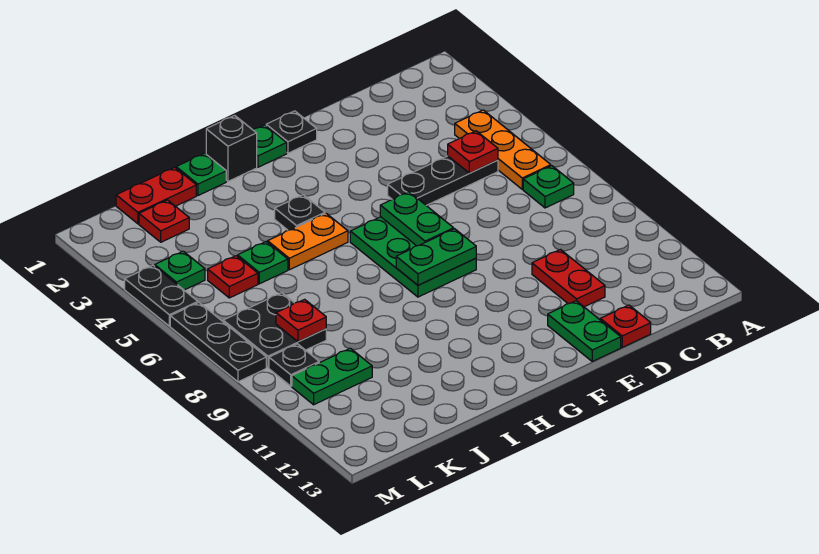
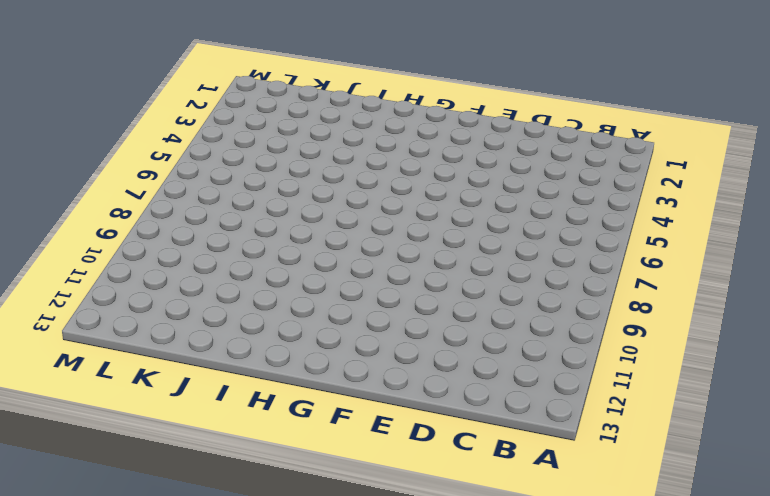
none -> orange 1x3 plate [455,110,551,189]
none -> green 1x1 plate [523,166,574,208]
none -> black 1x3 plate [388,156,498,206]

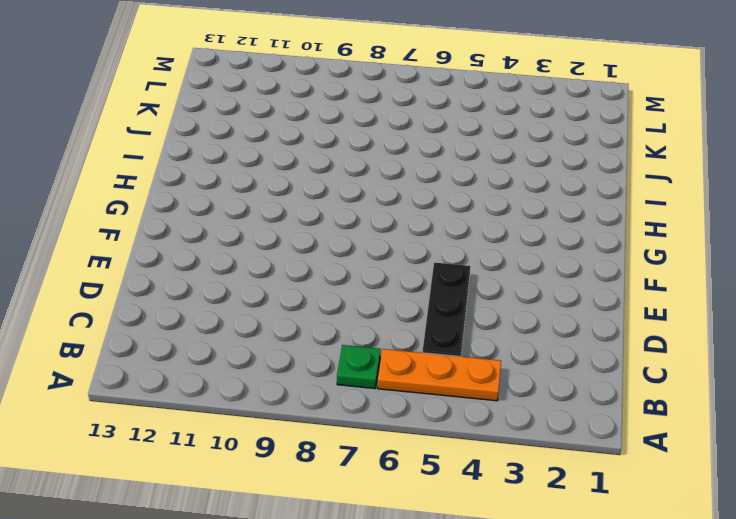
none -> red 1x2 plate [532,250,605,307]
none -> red 1x1 plate [600,305,651,347]
none -> green 1x2 plate [548,301,621,361]

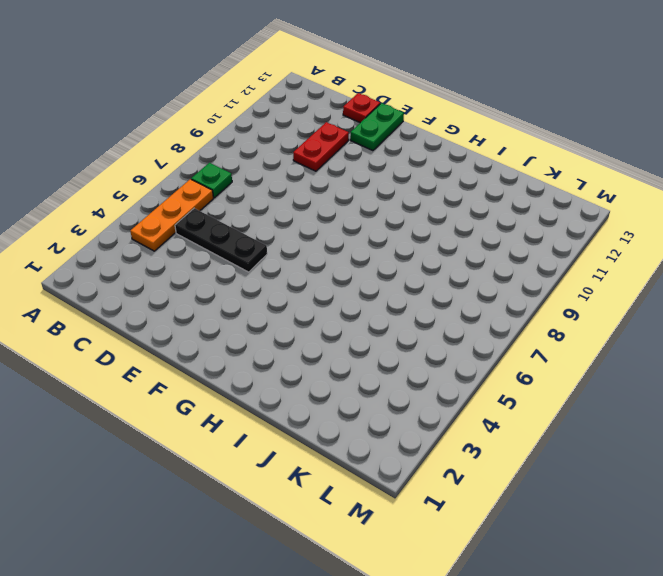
none -> black 1x1 plate [266,111,317,153]
none -> green 2x3 plate [350,217,476,297]
none -> green 1x1 plate [253,125,287,167]

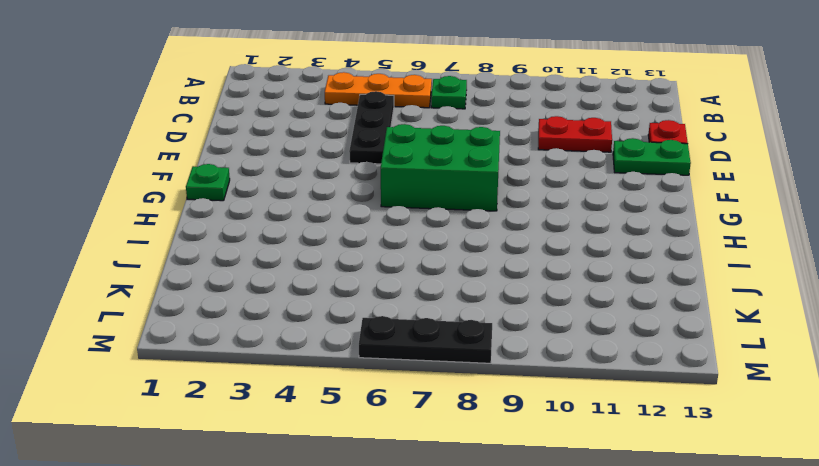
green 2x3 brick [381,124,500,211] -> green 2x3 plate [350,217,476,297]
none -> black 1x1 plate [266,111,317,153]
none -> black 1x1 brick [206,115,257,181]
none -> black 1x1 plate [275,195,325,230]

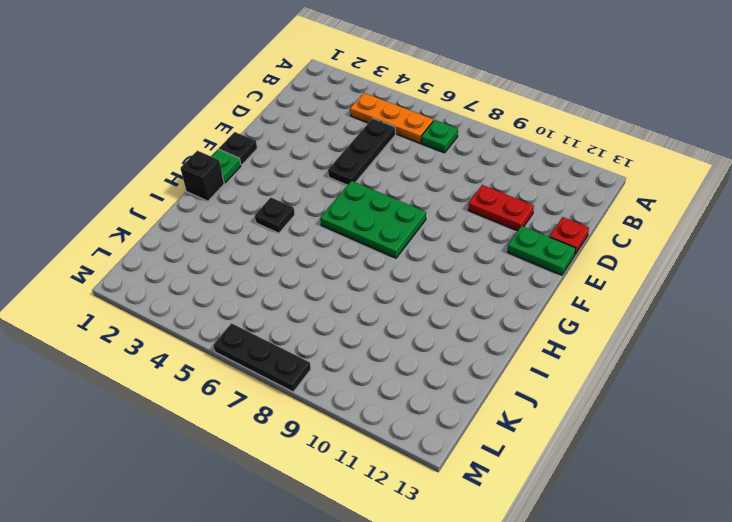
none -> orange 1x2 plate [268,213,348,270]
none -> green 1x1 plate [176,153,226,195]
none -> red 1x2 plate [116,167,196,224]

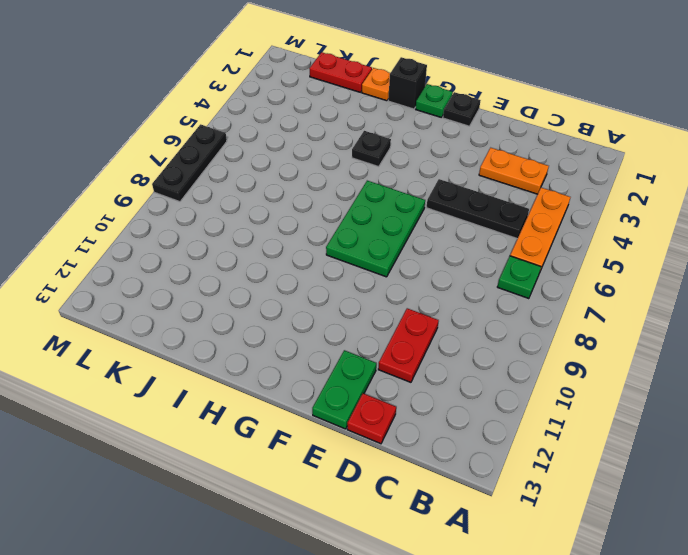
orange 1x2 plate [479,148,549,194] -> orange 1x2 plate moved to [268,213,348,270]
orange 1x1 plate [362,68,390,101] -> green 1x1 plate [176,153,226,195]
none -> green 1x1 plate [238,242,288,284]
none -> red 1x1 plate [139,200,189,242]
none -> red 1x1 plate [208,256,258,298]

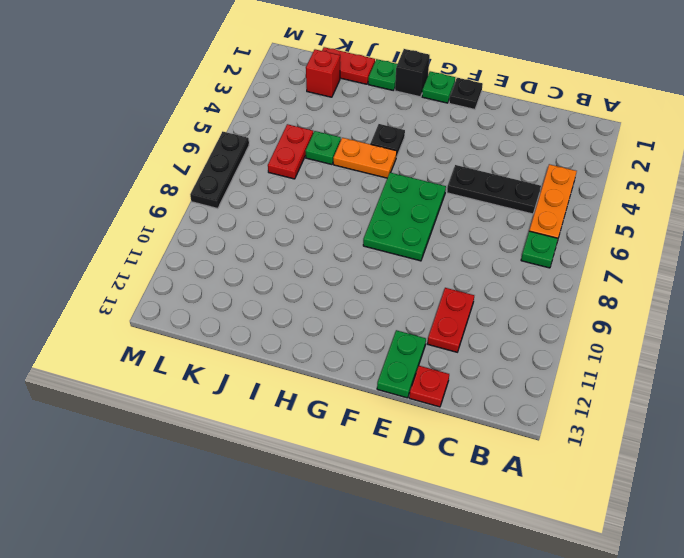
red 1x1 brick [306,49,340,97] -> red 1x1 plate [139,200,189,242]
red 1x2 plate [268,124,313,179] -> red 1x1 plate [208,256,258,298]
none -> black 2x2 plate [223,293,326,368]
none -> green 1x2 plate [292,348,372,405]
none -> green 1x1 plate [155,251,205,290]

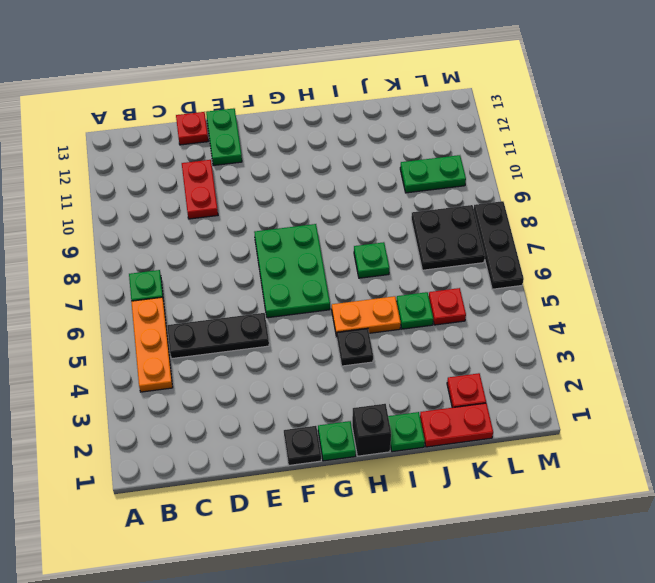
green 1x1 plate [354,242,389,278] -> green 1x1 plate moved to [155,251,205,290]
none -> black 1x1 plate [269,344,319,386]
none -> black 1x2 plate [125,265,198,326]
none -> red 1x1 plate [448,131,498,173]

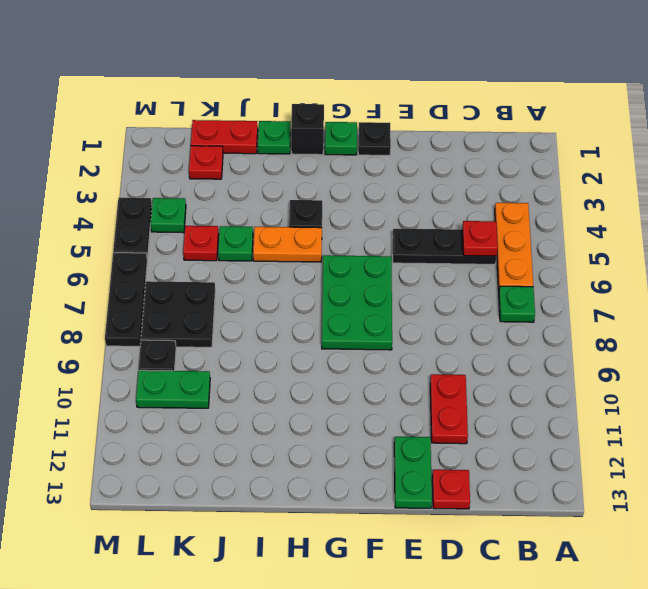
none -> green 1x2 plate [380,192,454,246]
none -> green 1x2 plate [396,229,476,285]
none -> red 1x1 plate [276,299,326,342]

